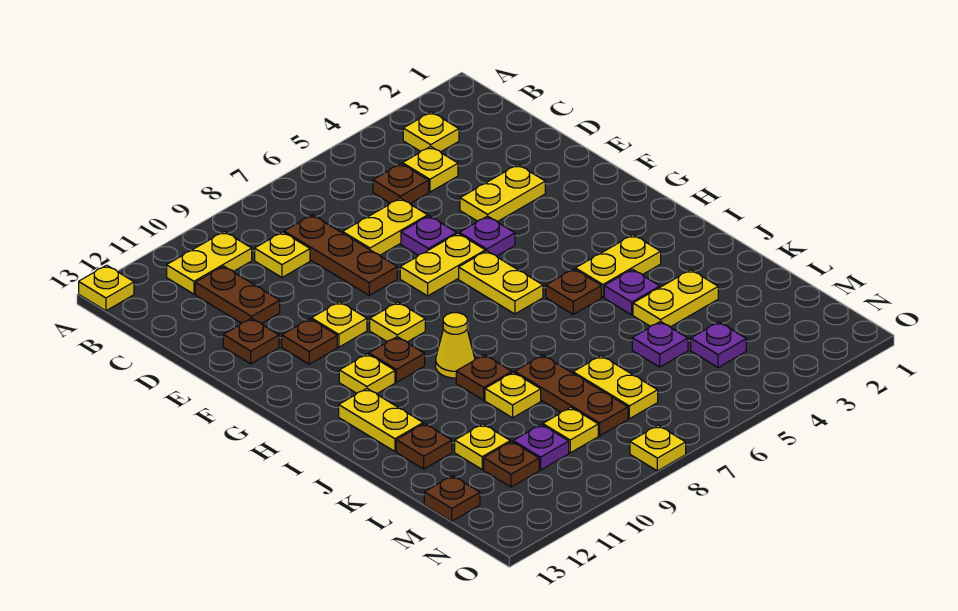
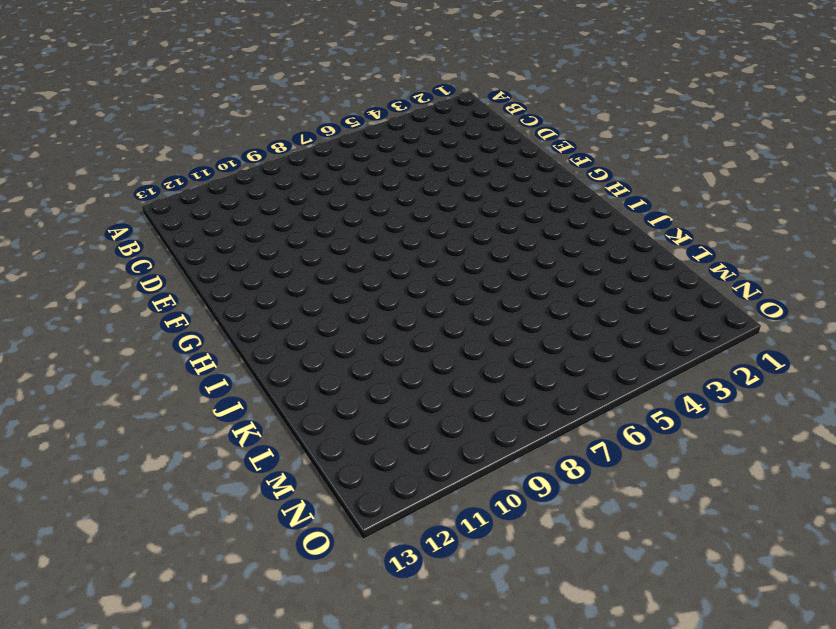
none -> yellow 1x1 plate [79,265,134,311]
none -> yellow 1x1 plate [403,112,459,152]
none -> yellow 1x2 plate [167,232,252,294]
none -> yellow 1x1 plate [402,147,458,192]

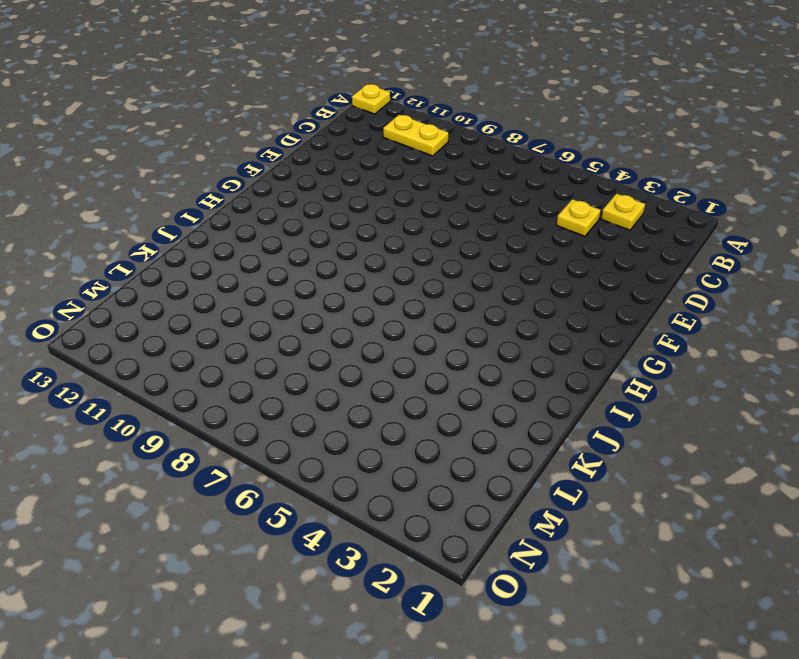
none -> brown 1x1 plate [373,164,429,204]
none -> brown 1x3 plate [284,215,397,295]
none -> yellow 1x1 plate [255,232,310,277]
none -> brown 1x2 plate [195,266,280,324]

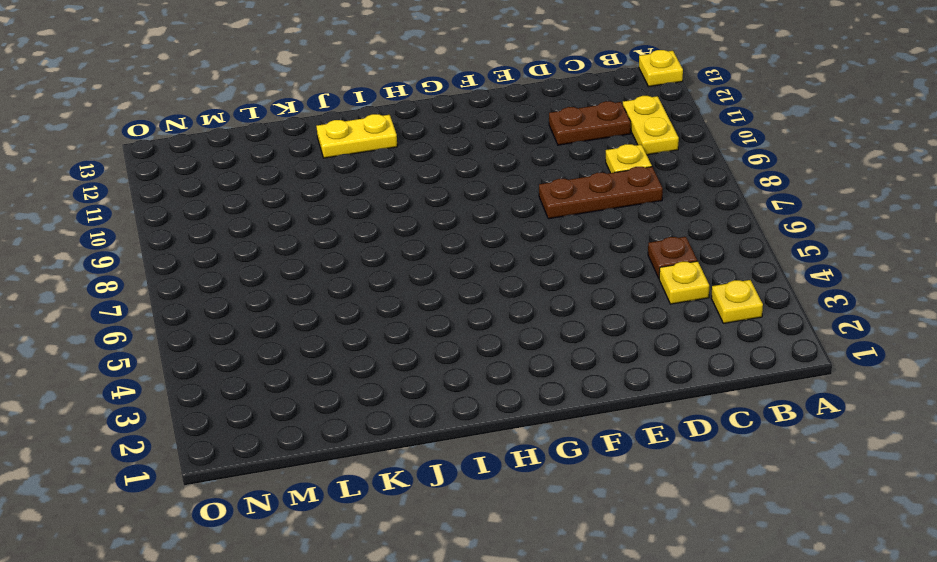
none -> yellow 1x2 plate [343,198,428,255]
none -> yellow 1x2 plate [460,165,545,222]
none -> purple 1x1 plate [401,216,457,255]
none -> brown 1x1 plate [223,318,279,364]

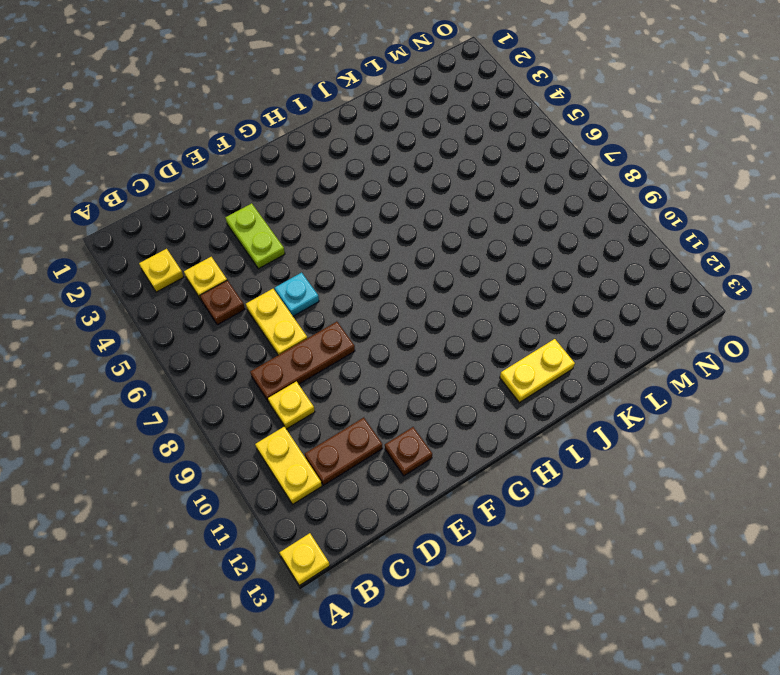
lime 1x2 plate [225,203,285,269] -> yellow 1x2 plate [460,165,545,222]
cyan 1x1 plate [275,273,319,316] -> purple 1x1 plate [401,216,457,255]
none -> purple 1x1 plate [459,216,515,256]
none -> yellow 1x2 plate [400,233,485,296]
none -> yellow 1x1 plate [311,302,367,347]
none -> brown 1x1 plate [282,319,337,364]

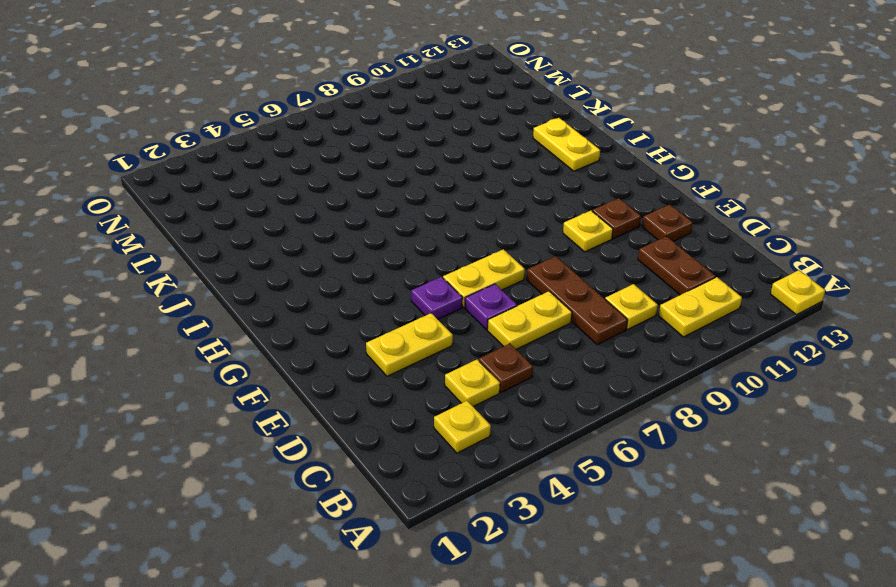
none -> yellow 1x2 plate [459,251,543,314]
none -> yellow 1x1 plate [370,302,425,342]
none -> brown 1x1 plate [369,337,425,382]
none -> yellow 1x1 plate [339,354,395,394]

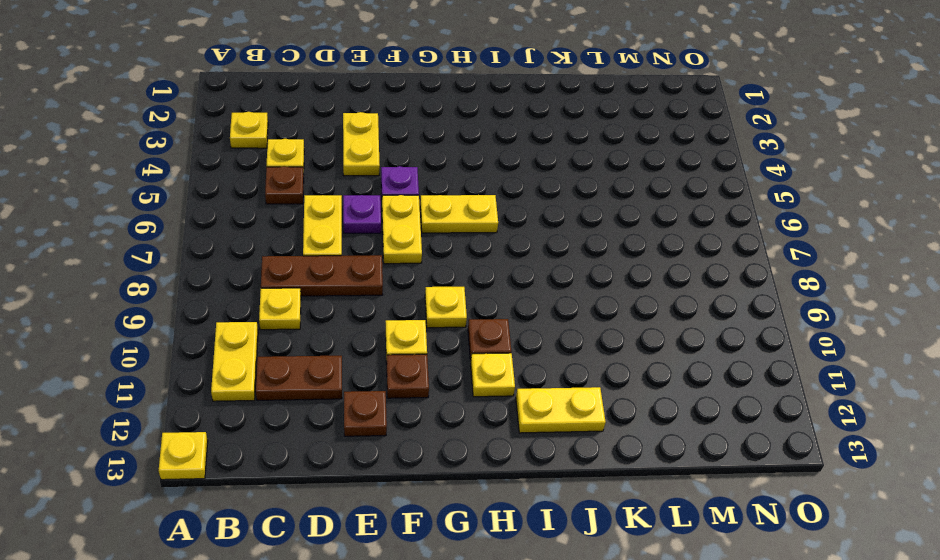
none -> yellow 1x2 plate [575,235,661,297]
none -> brown 1x1 plate [546,269,601,314]
none -> yellow 1x1 cone [436,313,475,378]
none -> purple 1x1 plate [604,269,660,315]

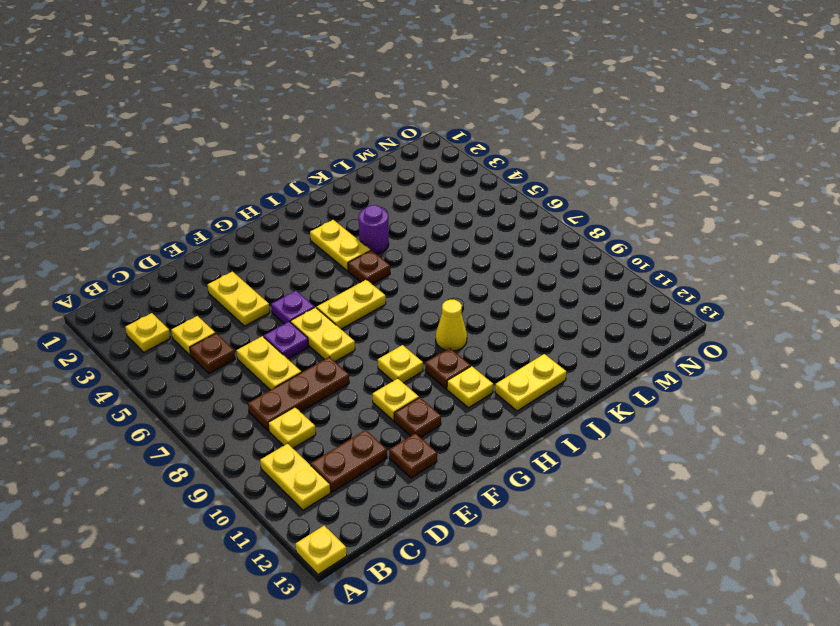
purple 1x1 round brick [359,205,389,254] -> purple 1x1 plate [604,269,660,315]
none -> brown 1x1 plate [456,355,512,400]
none -> yellow 1x2 plate [633,270,718,327]
none -> brown 1x3 plate [515,355,628,436]
none -> yellow 1x1 plate [485,372,541,418]

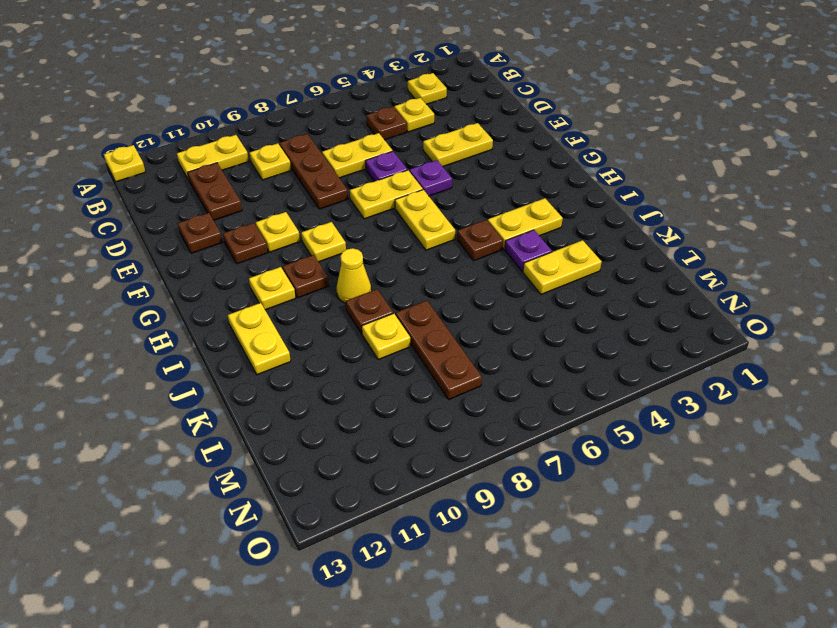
none -> brown 1x1 plate [396,424,452,469]
none -> purple 1x1 plate [632,321,688,367]
none -> yellow 1x2 plate [573,356,658,419]
none -> yellow 1x1 plate [455,424,510,469]

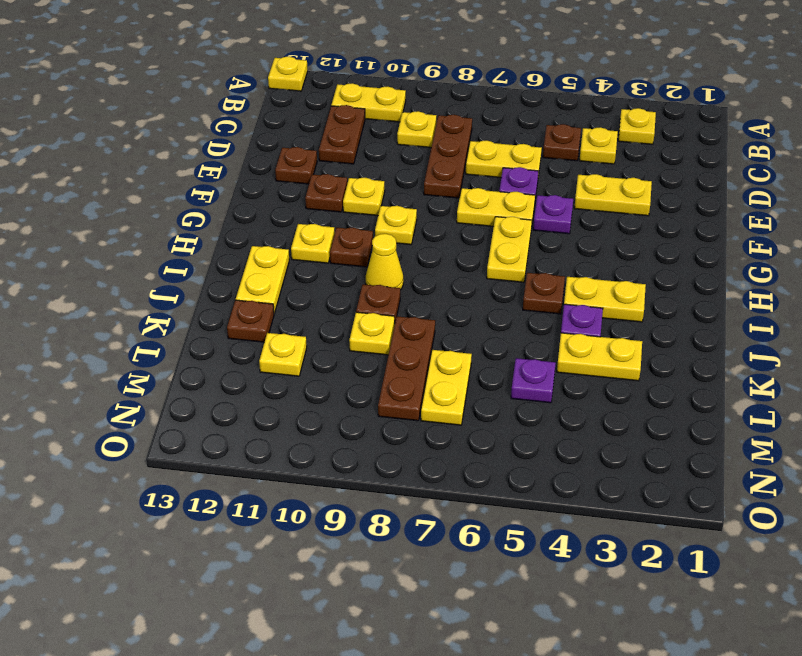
none -> purple 1x1 plate [691,322,746,367]
none -> yellow 1x1 plate [543,407,598,453]
none -> purple 1x1 plate [513,424,569,470]
none -> brown 1x1 plate [484,442,539,487]

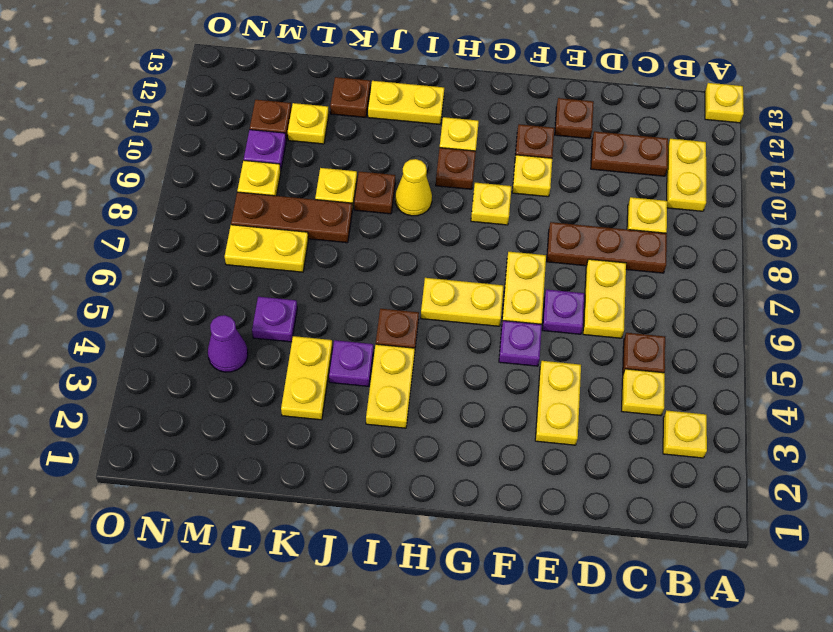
purple 1x1 cone [208,315,248,372] -> purple 1x1 plate [691,322,746,367]
none -> brown 1x1 plate [424,476,480,521]
none -> yellow 1x1 plate [630,425,686,471]

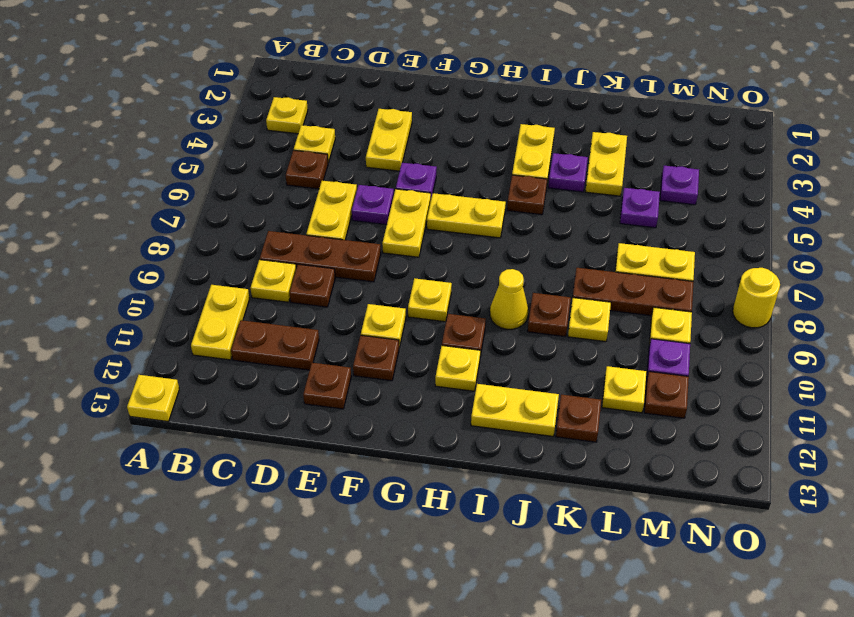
brown 1x1 plate [290,264,335,307] -> brown 1x1 plate moved to [424,476,480,521]
yellow 1x1 round brick [733,268,780,328] -> yellow 1x1 plate [630,425,686,471]

